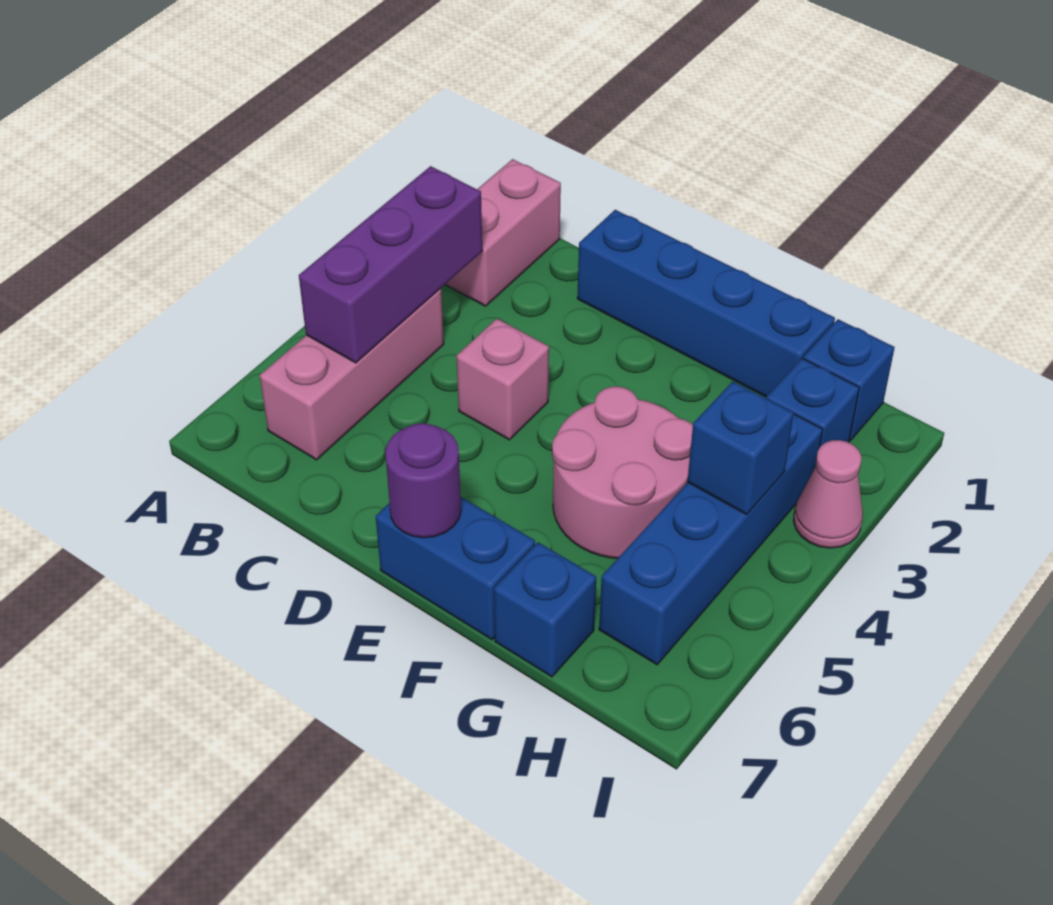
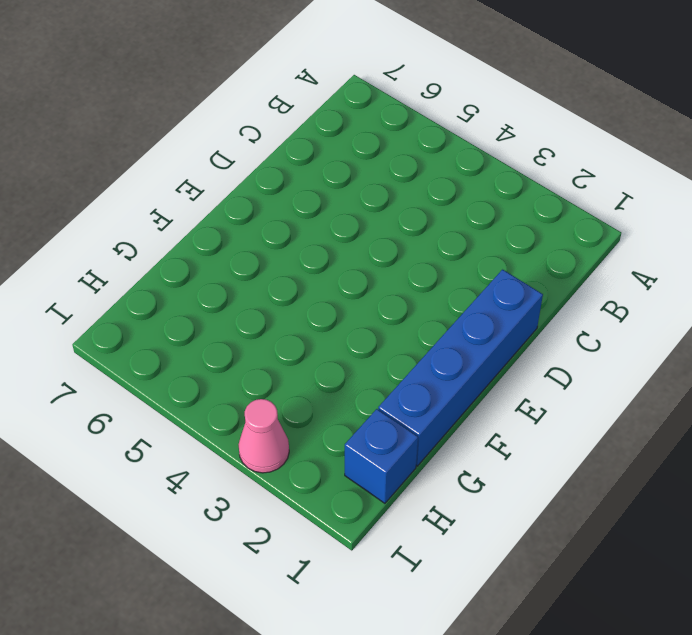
none -> pink 1x2 brick [445,159,561,306]
none -> pink 1x3 brick [260,288,444,460]
none -> pink 1x1 brick [457,319,549,440]

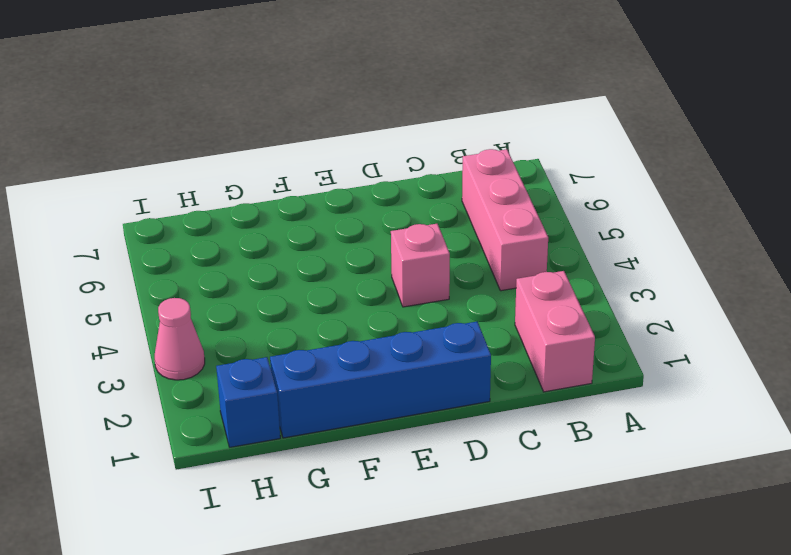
none -> blue 1x2 brick [376,497,535,640]
none -> pink 2x2 round brick [552,386,693,558]
none -> blue 1x1 brick [494,542,596,677]

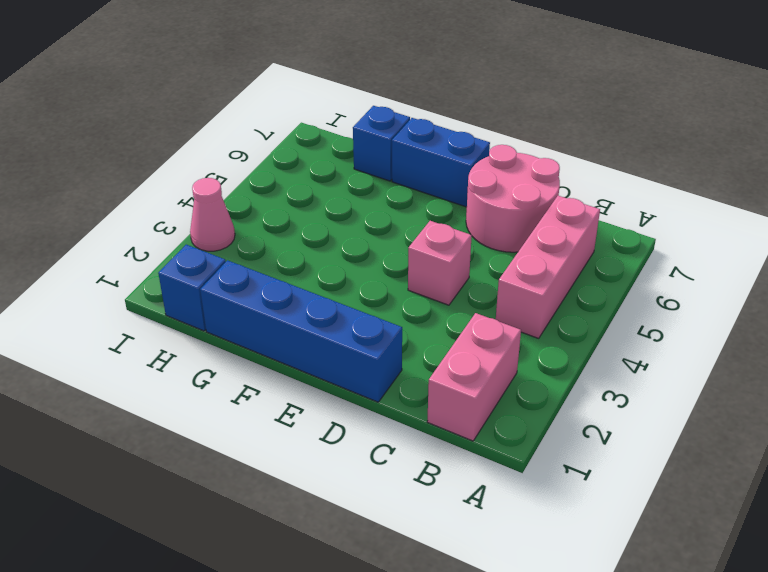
pink 2x2 round brick [466,145,560,252] -> pink 2x2 round brick moved to [552,386,693,558]
none -> blue 1x1 brick [766,358,859,448]
none -> blue 1x4 brick [599,414,823,665]
none -> purple 1x3 brick [299,166,482,363]

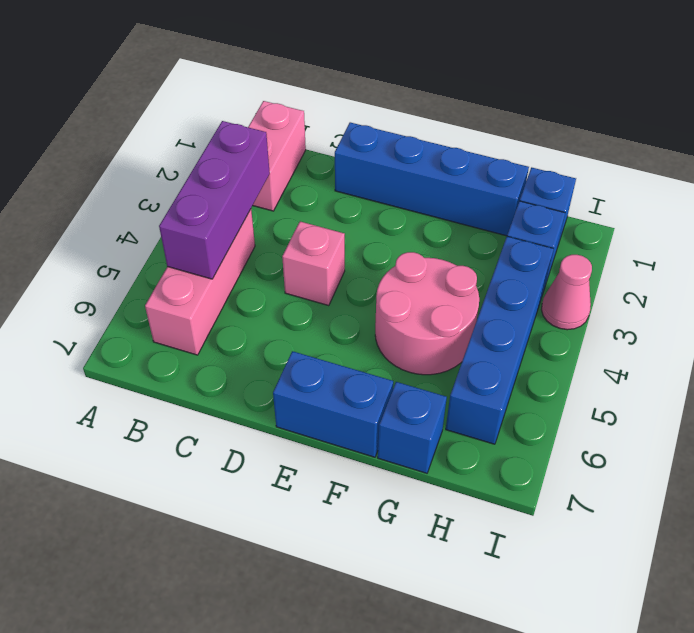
none -> purple 1x1 round brick [385,423,461,538]
none -> blue 1x1 brick [687,382,793,515]

